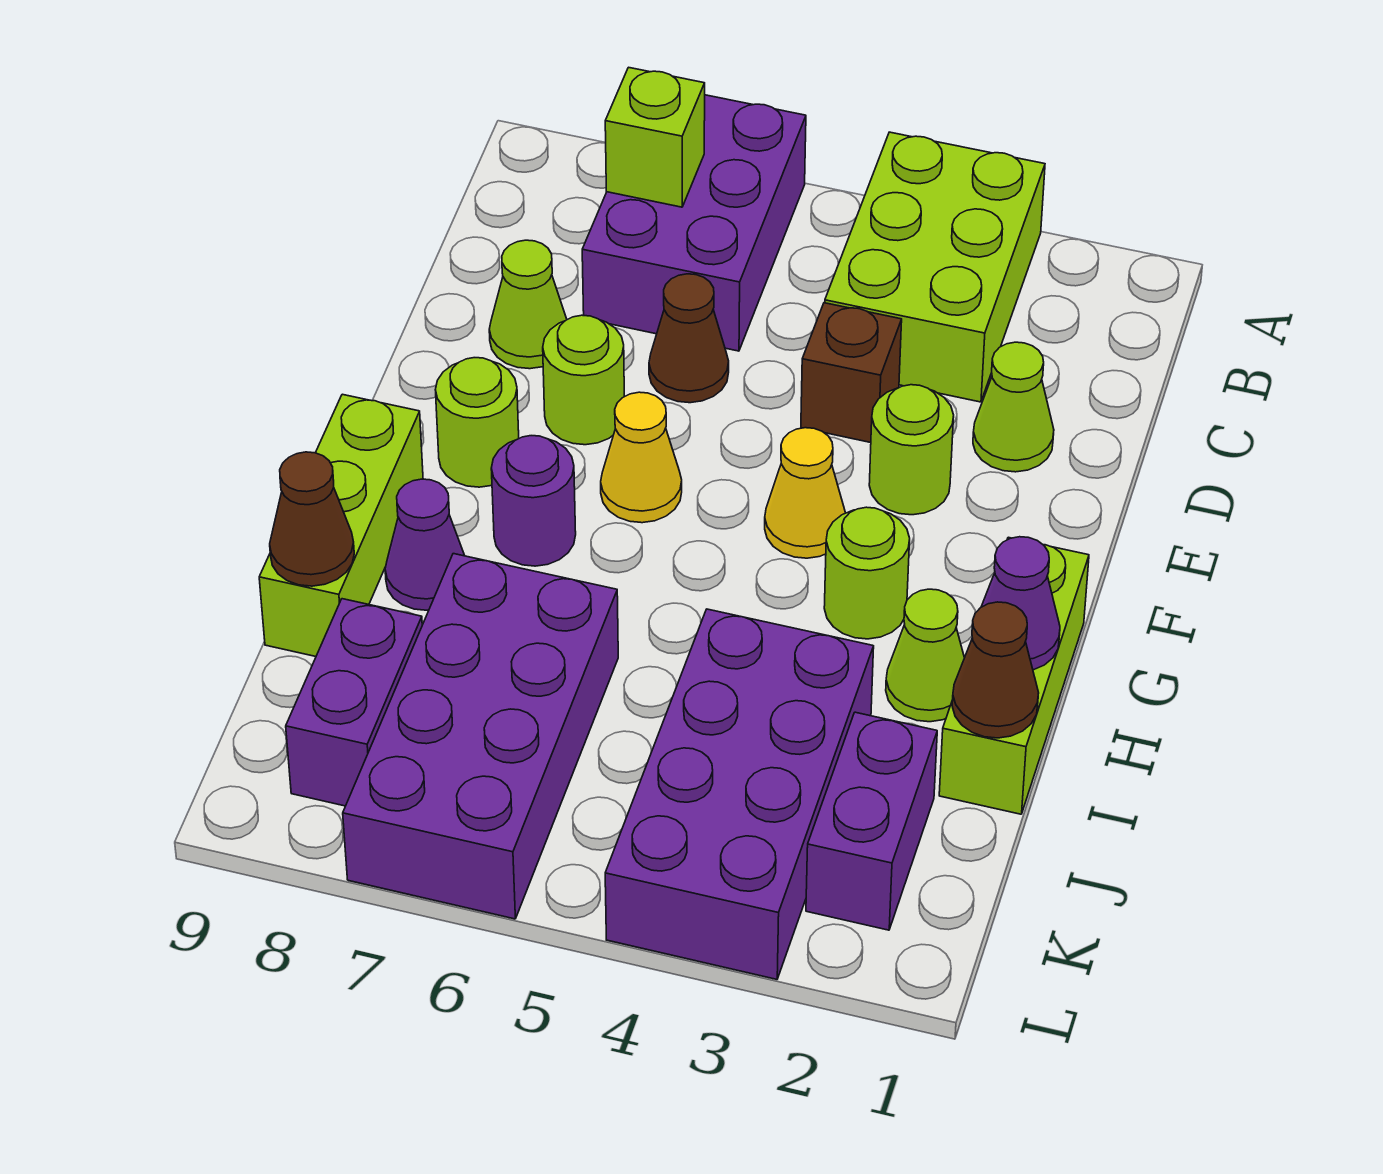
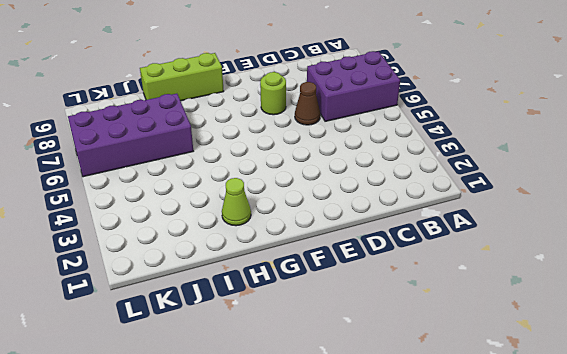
none -> lime 2x3 brick [825,132,1045,402]
none -> lime 1x1 cone [973,342,1054,472]
none -> brown 1x1 brick [801,303,902,443]

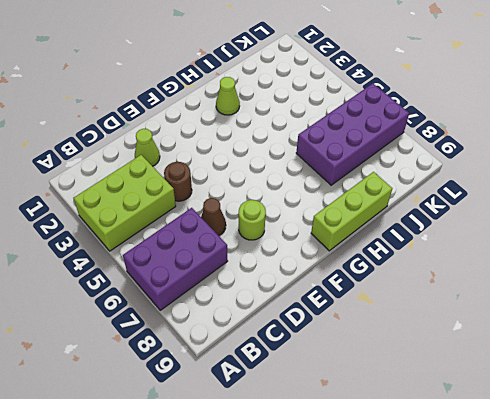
brown 1x1 round brick [164,162,192,201] -> brown 1x1 brick [801,303,902,443]
none -> lime 1x1 cone [489,240,567,369]
none -> lime 1x1 round brick [869,385,954,515]
none -> yellow 1x1 cone [765,428,845,558]

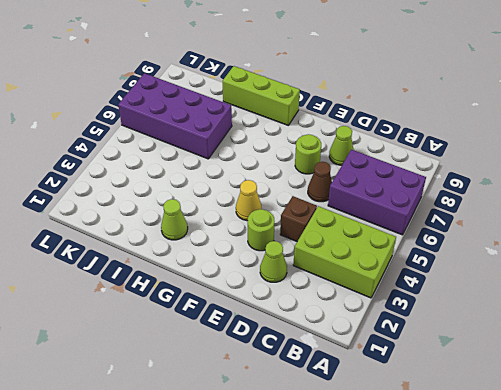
none -> yellow 1x1 cone [601,392,682,523]
none -> lime 1x1 round brick [435,358,519,487]
none -> lime 1x3 brick [939,537,1089,814]

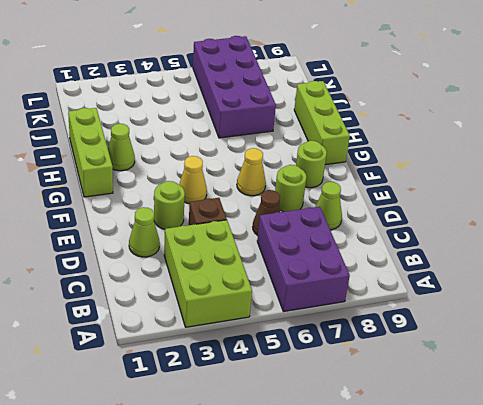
none -> lime 1x1 round brick [824,507,910,639]
none -> purple 1x1 round brick [491,436,576,566]
none -> purple 1x1 cone [385,479,465,610]

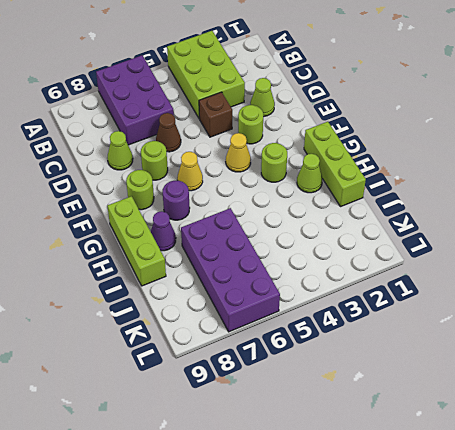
none -> purple 2x4 brick [605,609,874,979]
none -> purple 1x2 brick [806,712,937,930]
none -> purple 1x2 brick [286,599,422,806]

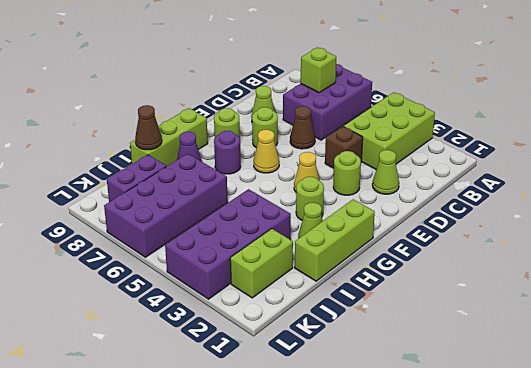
lime 1x2 brick [230,229,293,298] -> purple 1x2 brick [806,712,937,930]
none -> purple 1x1 cone [981,537,1060,670]
none -> brown 1x1 cone [952,602,1039,738]

